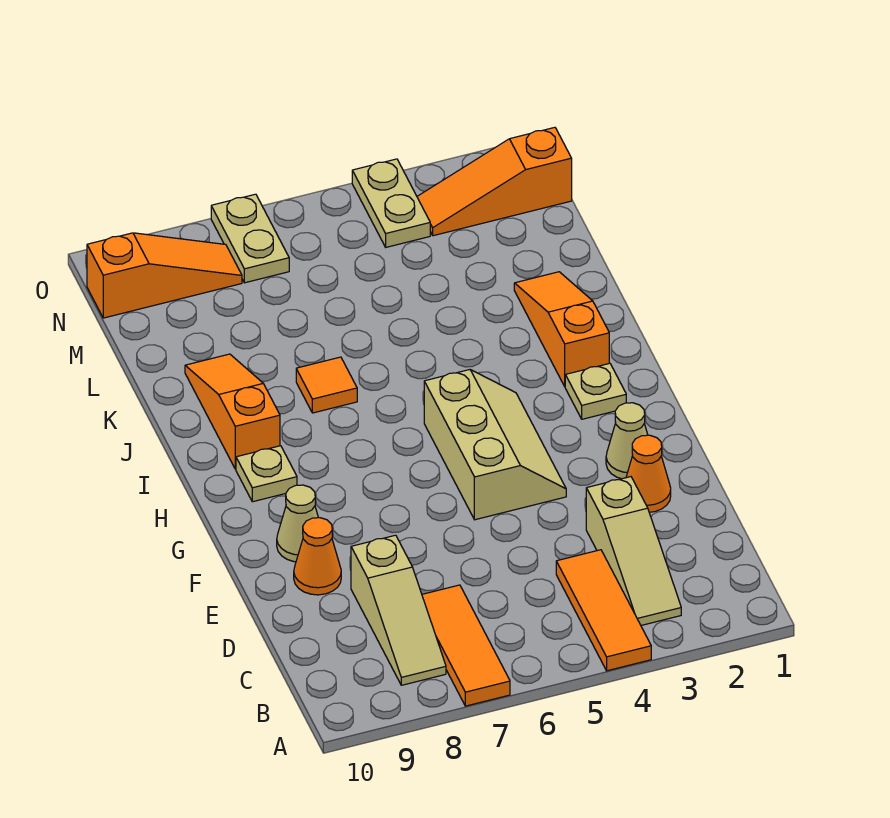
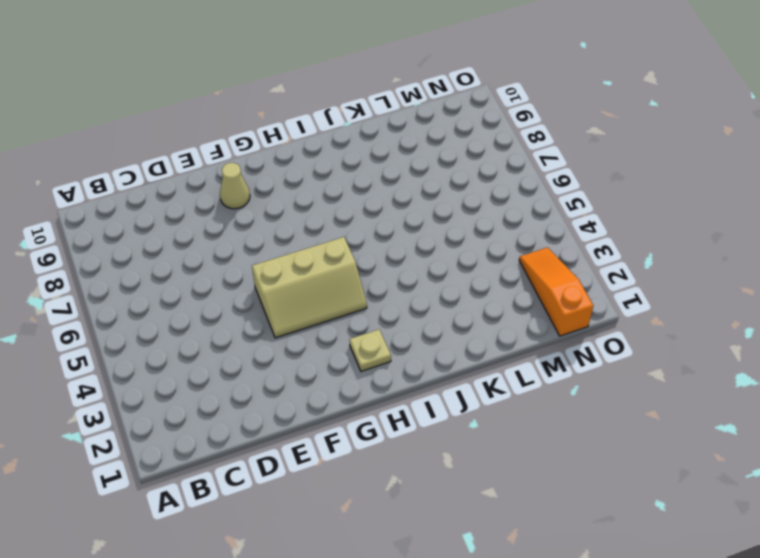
none -> orange 1x3 tile [556,550,651,671]
none -> orange 1x3 tile [422,585,510,706]
none -> tan 1x3 slope [586,477,681,625]

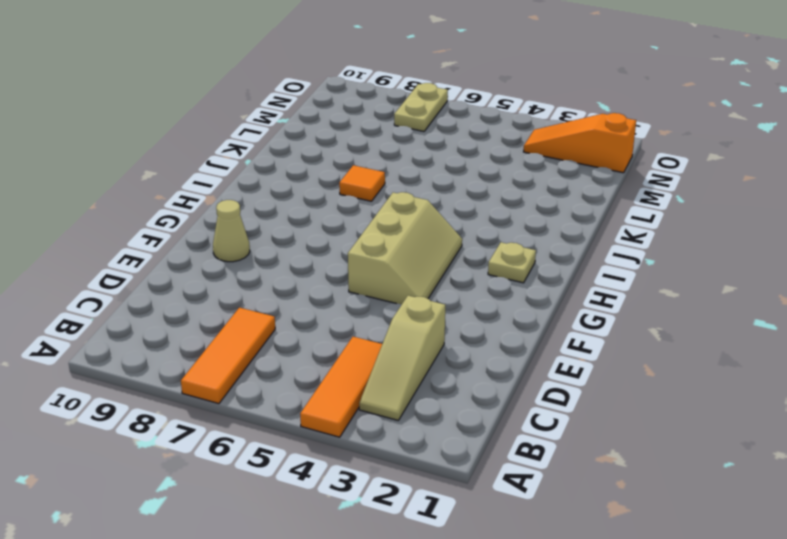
none -> tan 1x3 slope [351,535,446,685]
none -> orange 1x1 cone [626,435,671,512]
none -> orange 1x1 cone [294,518,341,595]

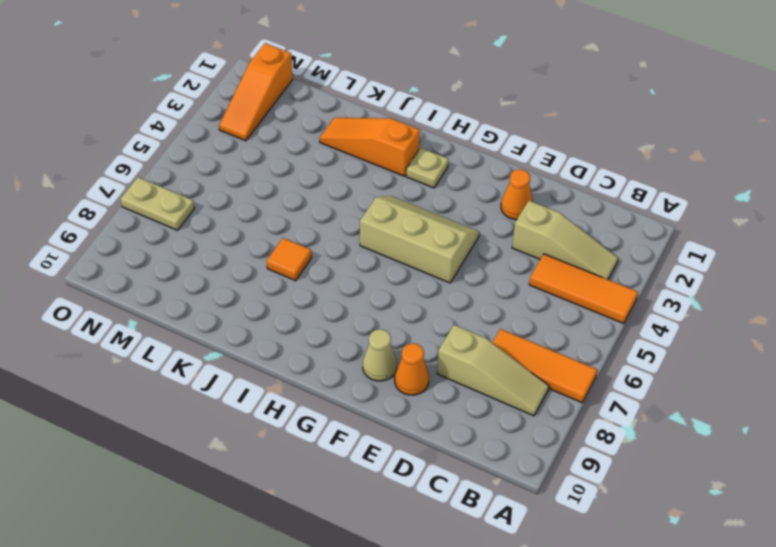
none -> tan 1x1 cone [606,403,648,479]
none -> tan 1x1 plate [236,446,297,502]
none -> orange 1x3 slope [185,354,280,469]

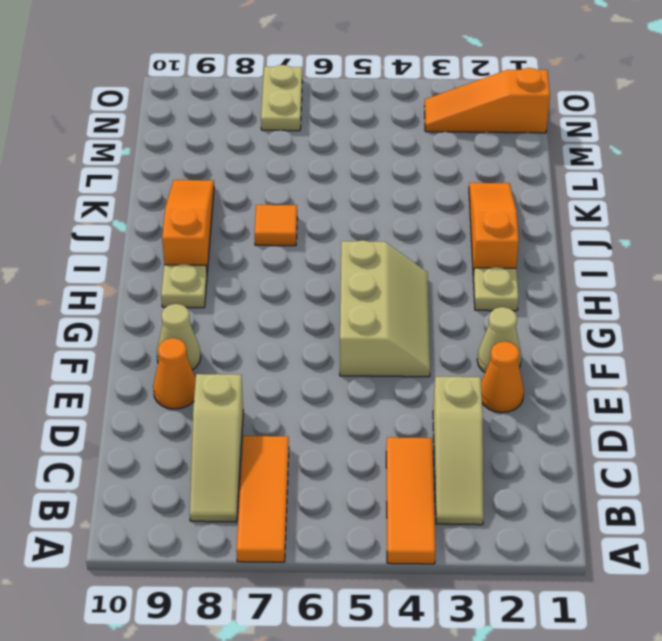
none -> tan 1x2 plate [352,159,430,247]
none -> orange 1x3 slope [87,233,242,318]

